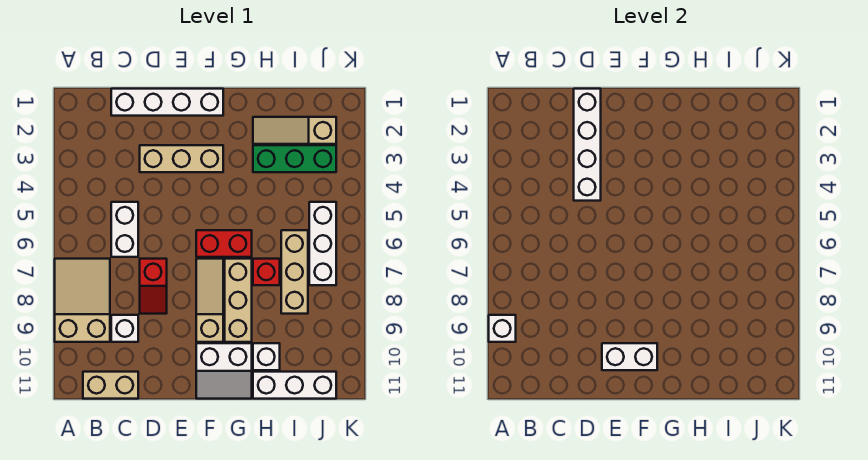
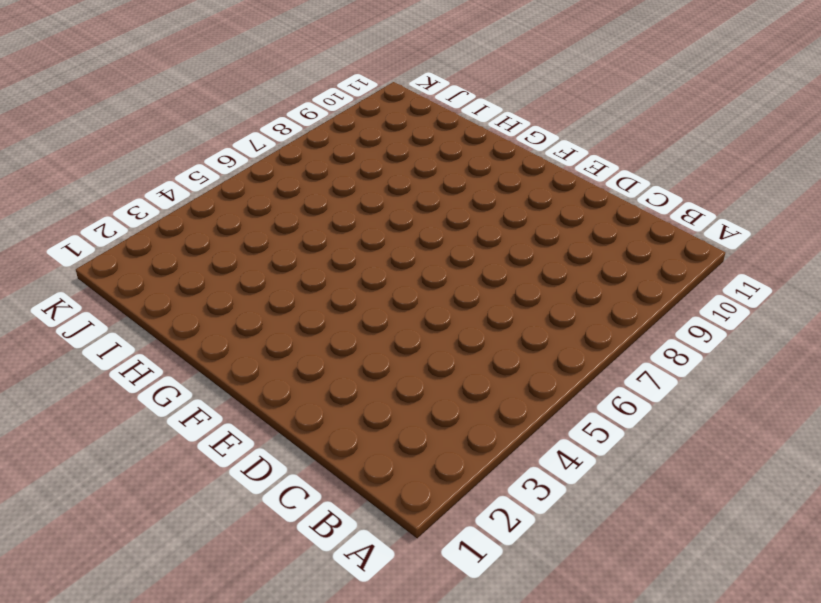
none -> tan 2x3 slope [55,259,110,342]
none -> tan 1x2 brick [83,372,138,399]
none -> white 1x4 brick [111,89,223,116]

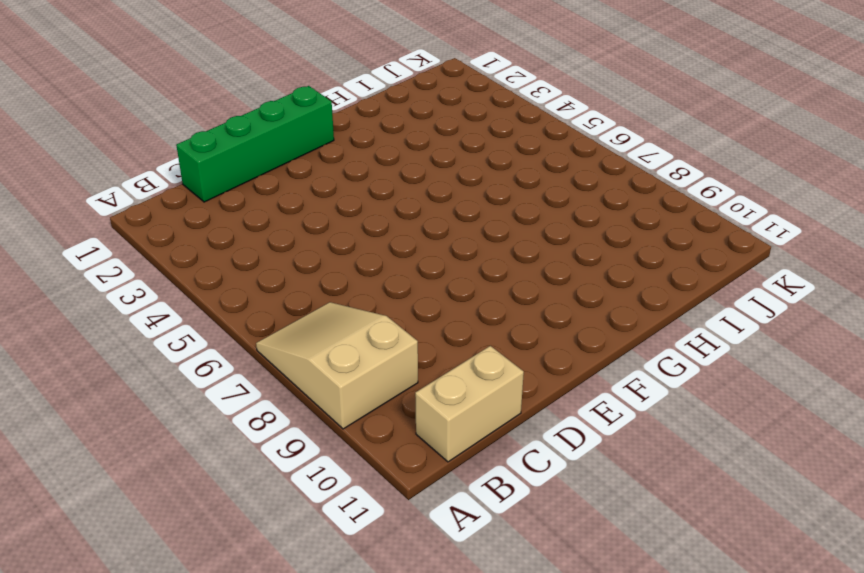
green 1x4 brick [176,86,334,202] -> white 1x4 brick [111,89,223,116]
none -> white 1x2 brick [111,202,138,257]
none -> white 1x1 brick [111,315,138,342]
none -> tan 1x3 brick [140,145,223,172]

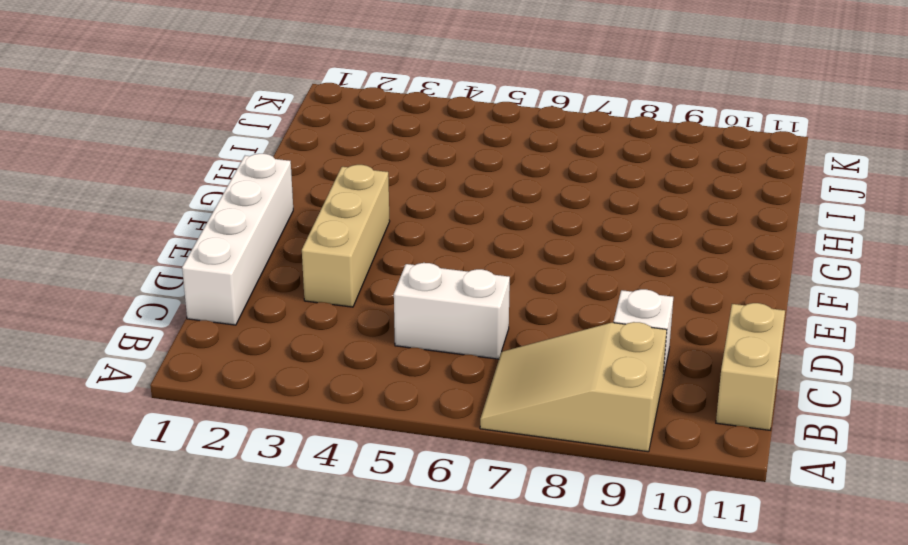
none -> red 1x2 slope [140,259,167,314]
none -> red 1x2 brick [196,230,252,257]
none -> tan 1x3 slope [196,259,223,342]

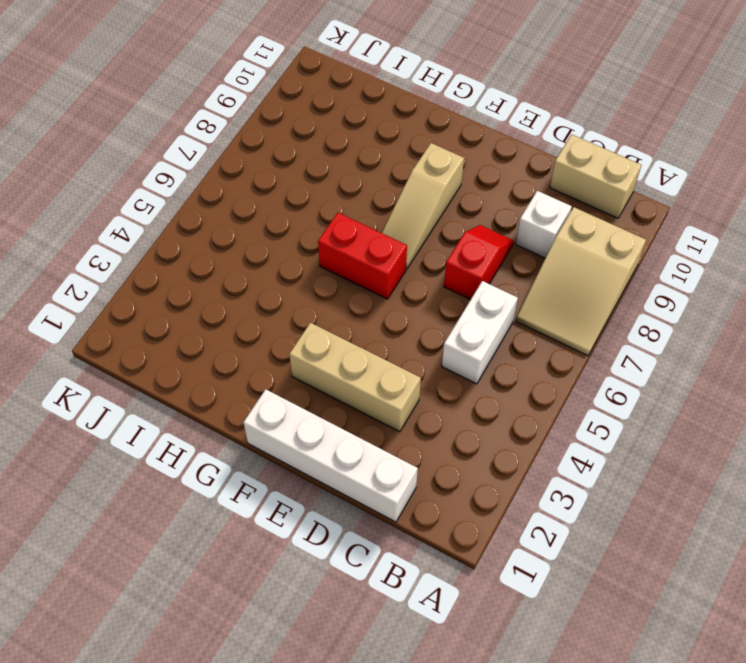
none -> white 2x2 slope [196,343,252,399]
none -> tan 1x3 brick [225,259,252,342]
none -> tan 1x3 slope [253,117,336,144]

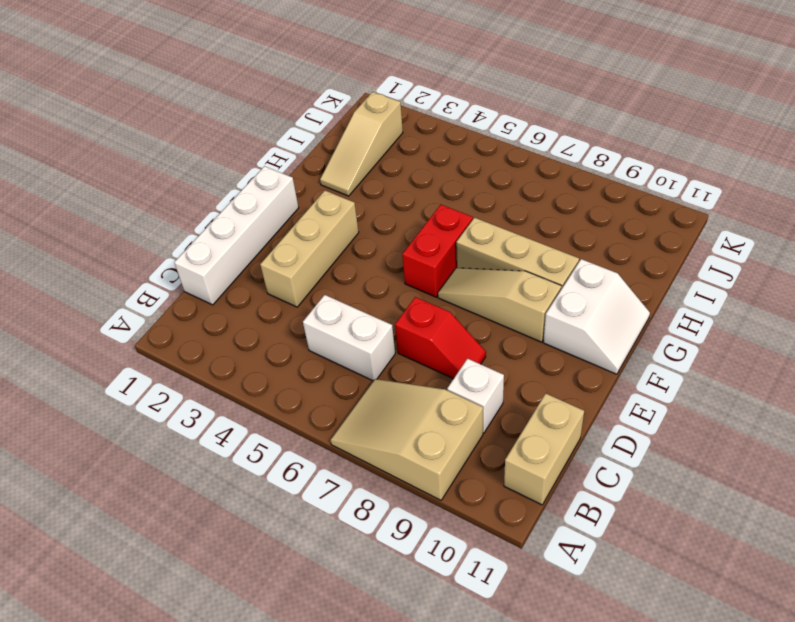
none -> green 1x3 brick [253,145,336,172]
none -> red 1x1 brick [253,259,280,285]
none -> white 1x1 brick [253,343,280,370]

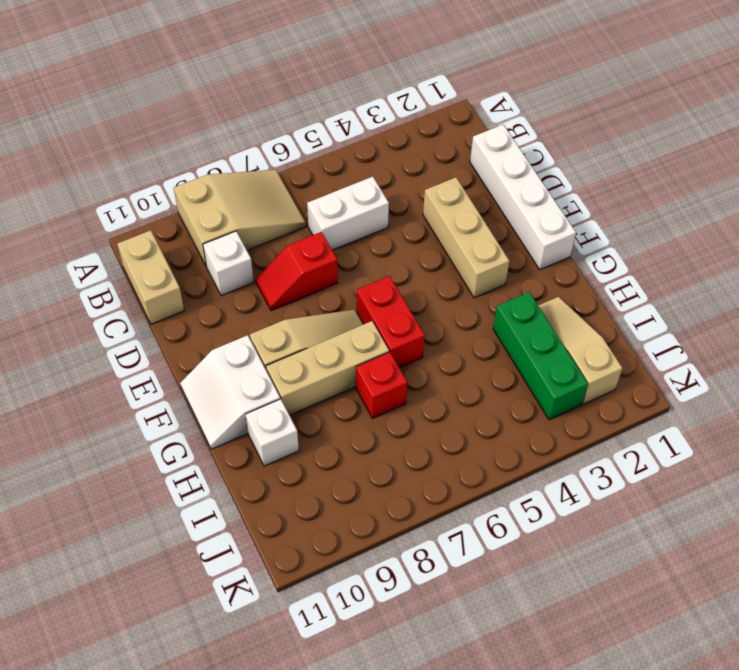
none -> white 1x3 brick [253,372,336,399]
none -> tan 1x3 brick [281,230,308,314]
none -> white 1x3 brick [309,202,336,285]

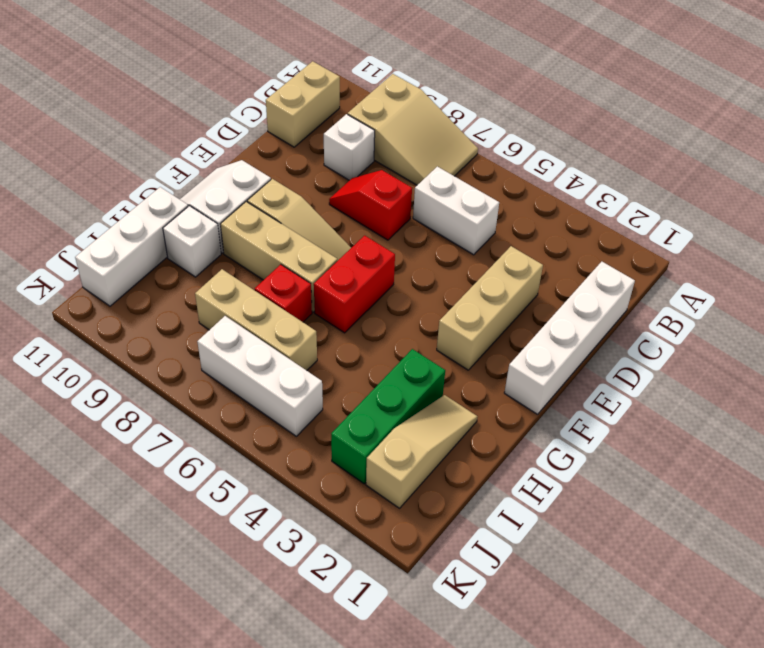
none -> white 1x1 brick [489,315,516,342]
none -> white 1x4 brick [574,89,601,201]
none -> white 1x2 brick [602,343,657,370]

